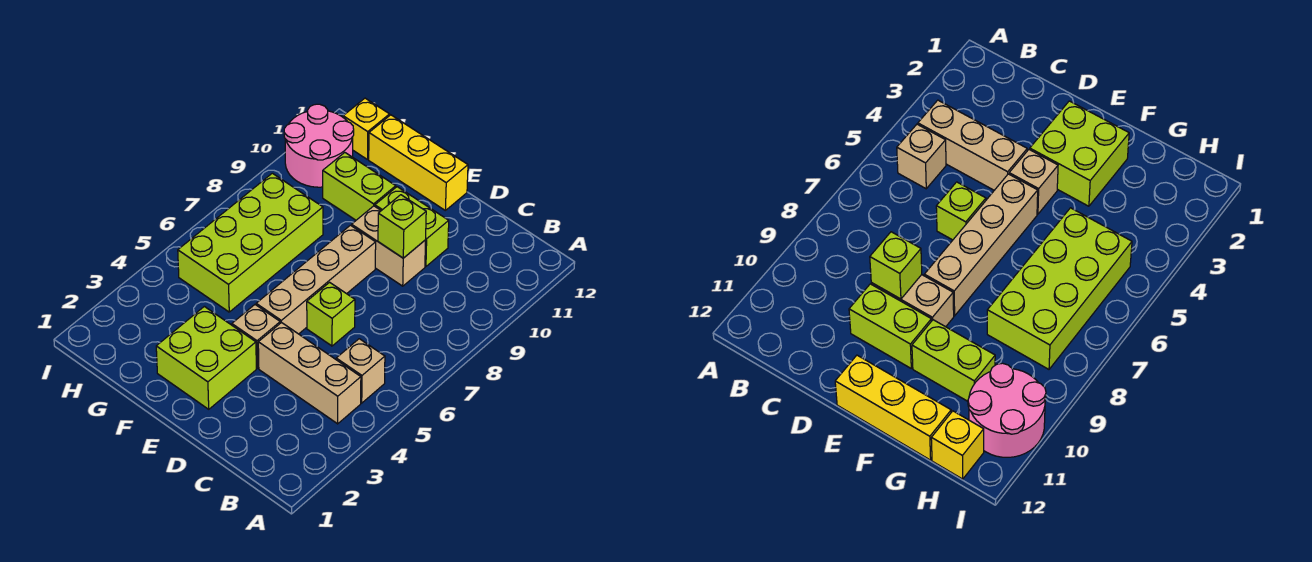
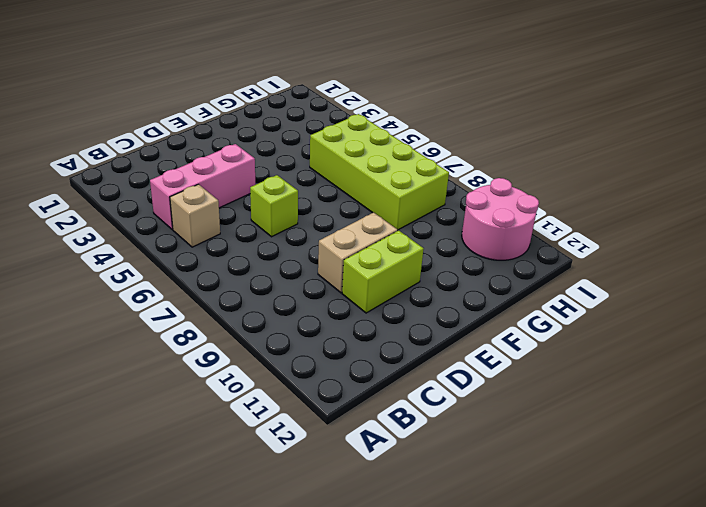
pink 1x3 brick [150,144,255,229] -> tan 1x3 brick [258,322,361,424]
none -> lime 2x2 brick [156,306,256,409]
none -> tan 1x1 brick [232,305,280,368]
none -> tan 1x4 brick [256,225,376,334]

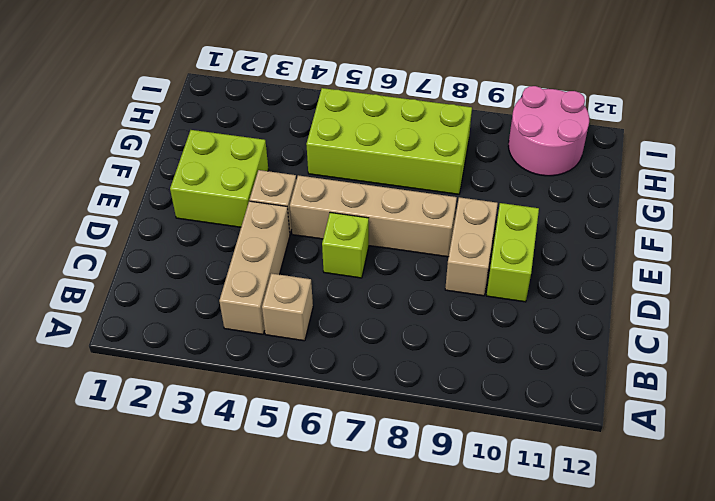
none -> yellow 1x3 brick [369,115,468,210]
none -> lime 1x2 brick [323,153,396,220]
none -> yellow 1x1 brick [343,98,390,159]

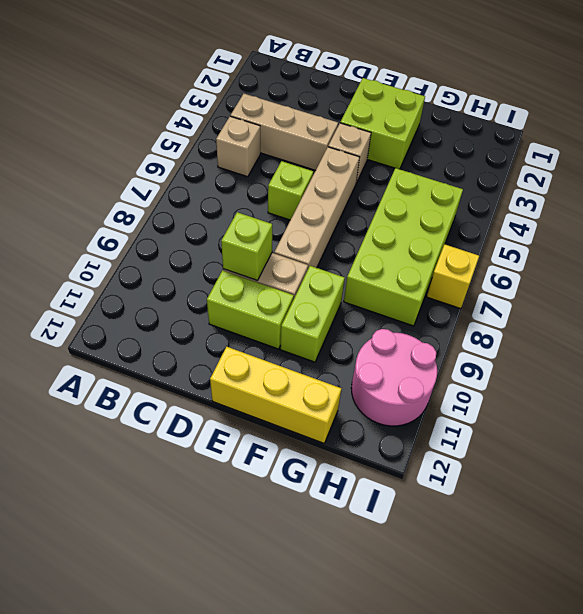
lime 1x2 brick [280,266,345,362] -> lime 1x2 brick turned to [323,153,396,220]
yellow 1x1 brick [427,244,479,309] -> yellow 1x1 brick moved to [343,98,390,159]

